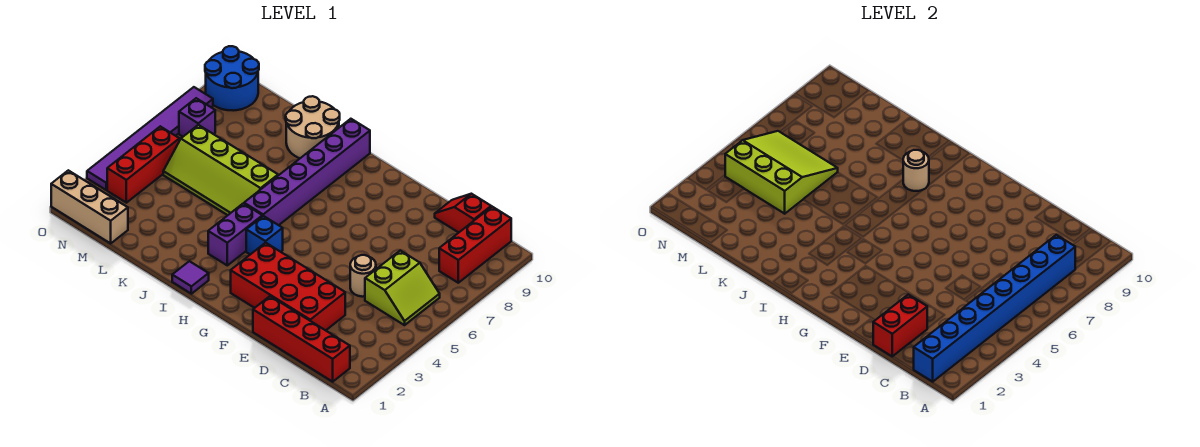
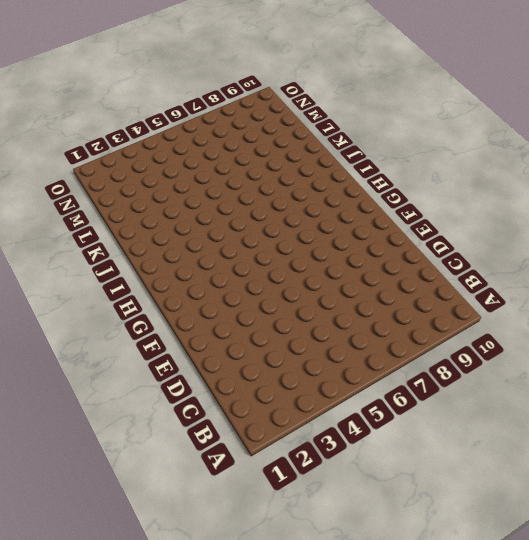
none -> red 1x4 brick [253,296,350,382]
none -> lime 2x2 slope [365,251,440,325]
none -> red 1x3 brick [439,207,511,283]

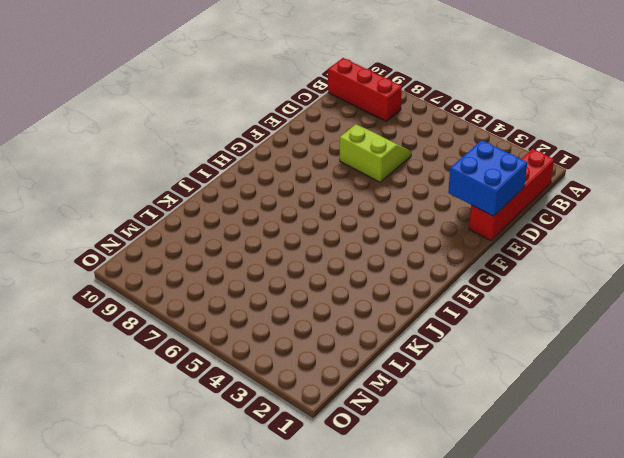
blue 2x2 brick [448,140,527,216] -> red 1x2 brick [873,295,927,357]
lime 2x2 slope [340,124,411,182] -> lime 2x2 slope moved to [365,251,440,325]
none -> red 1x2 slope [435,194,491,233]
none -> red 2x4 brick [231,243,345,330]
none -> tan 1x1 round brick [350,255,376,297]

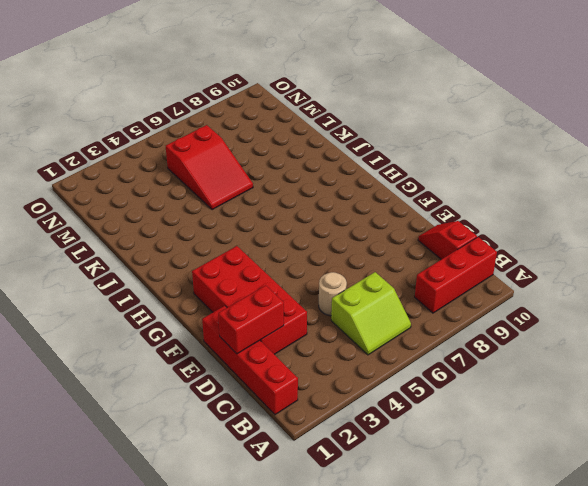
red 2x3 slope [166,125,253,210] -> lime 2x4 slope [163,125,278,215]
none -> blue 1x1 brick [246,216,283,254]
none -> purple 1x1 tile [172,261,209,294]
none -> purple 1x2 brick [208,203,262,265]

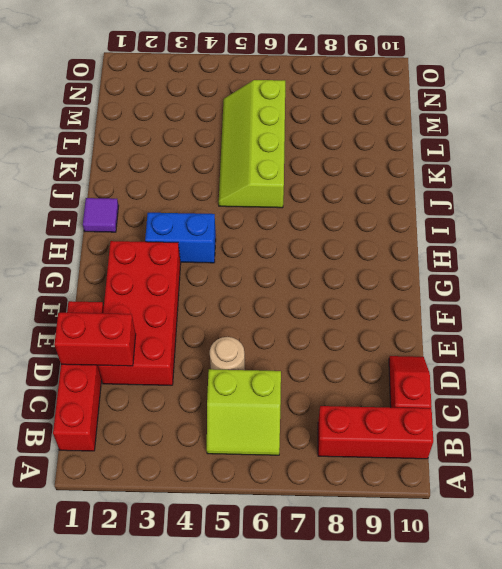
blue 1x2 brick [145,213,216,263] -> blue 1x1 brick [246,216,283,254]
none -> purple 1x2 brick [208,203,262,265]
none -> purple 1x6 brick [244,119,370,225]
none -> tan 2x2 round brick [286,96,340,158]

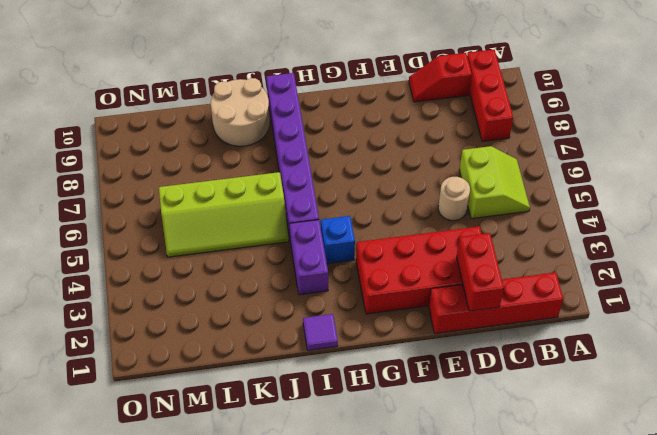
none -> tan 1x3 brick [51,170,128,243]
none -> red 1x3 brick [107,126,179,203]
none -> purple 1x1 brick [179,98,215,137]

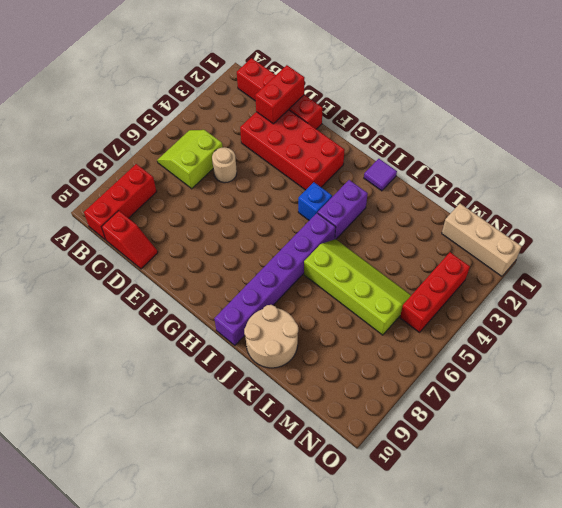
none -> purple 1x1 brick [179,98,215,137]
none -> blue 2x2 round brick [205,46,259,111]
none -> purple 1x6 tile [87,87,213,190]

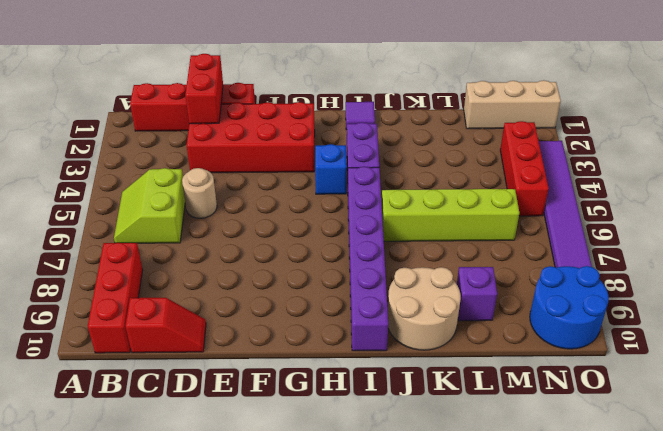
purple 1x1 brick [457,267,497,321] -> purple 1x1 brick moved to [179,98,215,137]
none -> blue 1x8 brick [913,235,1075,382]
none -> tan 1x1 round brick [903,150,929,191]
none -> lime 3x3 slope [725,131,838,214]

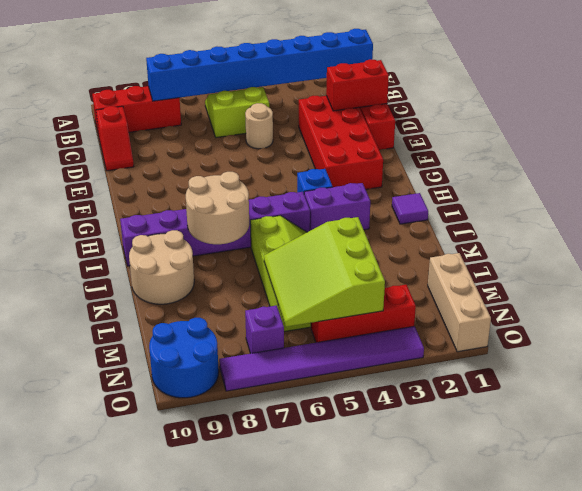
tan 2x2 round brick [186,172,249,244] -> tan 1x1 round brick [903,150,929,191]

